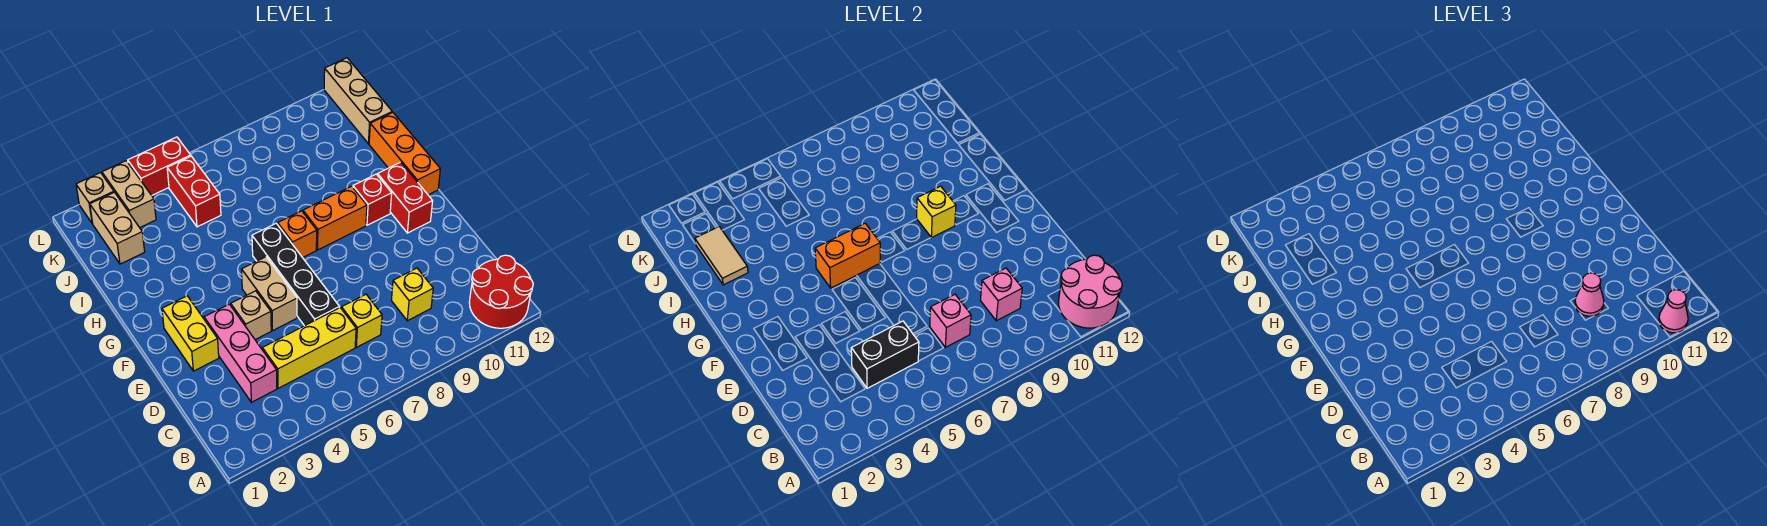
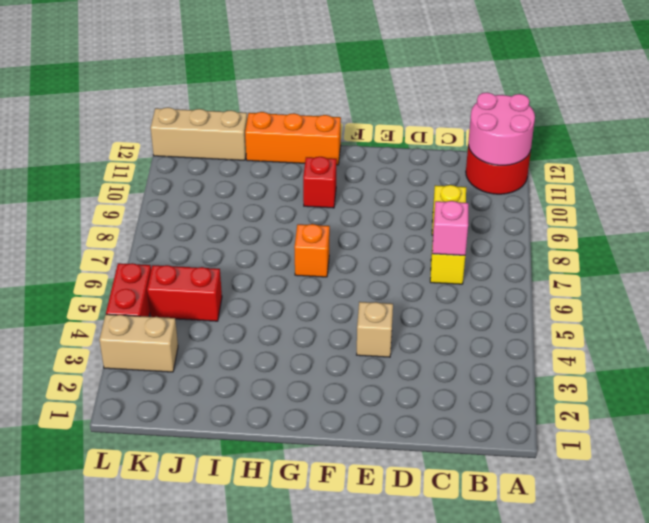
none -> pink 1x3 brick [204,304,277,402]
none -> yellow 1x3 brick [262,308,356,388]
none -> black 1x4 brick [252,223,339,326]

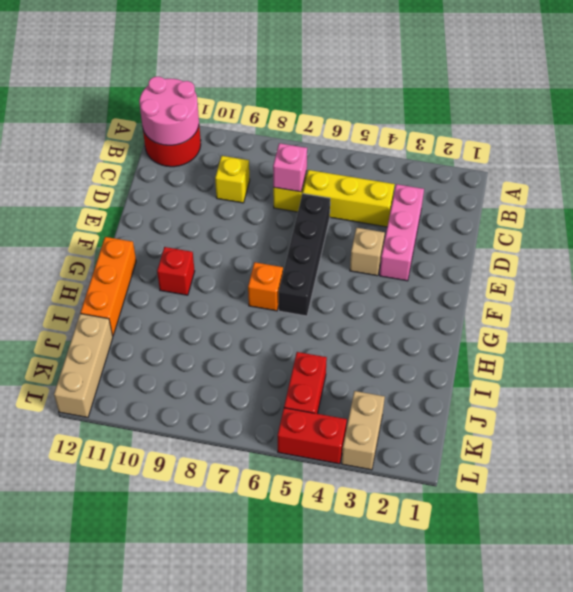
none -> yellow 1x2 brick [162,296,219,371]
none -> tan 1x2 brick [242,257,297,331]
none -> red 1x2 brick [377,162,433,233]

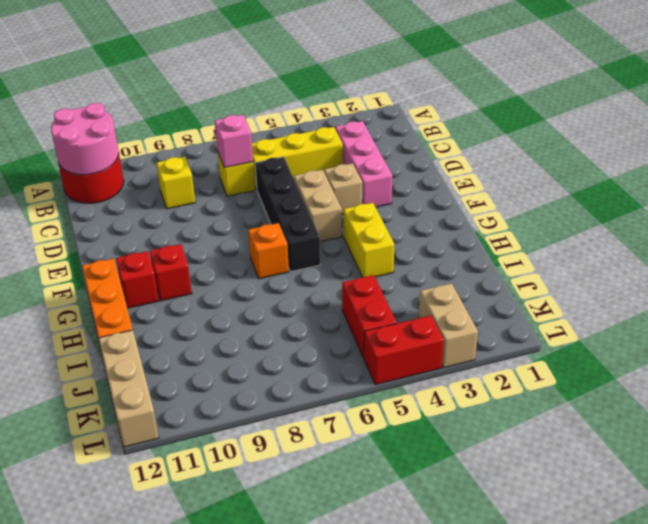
yellow 1x2 brick [344,203,394,277] -> yellow 1x2 brick moved to [162,296,219,371]
red 1x1 brick [116,251,159,308] -> red 1x2 brick [377,162,433,233]
none -> orange 1x2 brick [303,186,367,250]
none -> tan 1x2 brick [90,192,145,264]
none -> tan 1x1 brick [76,173,114,224]

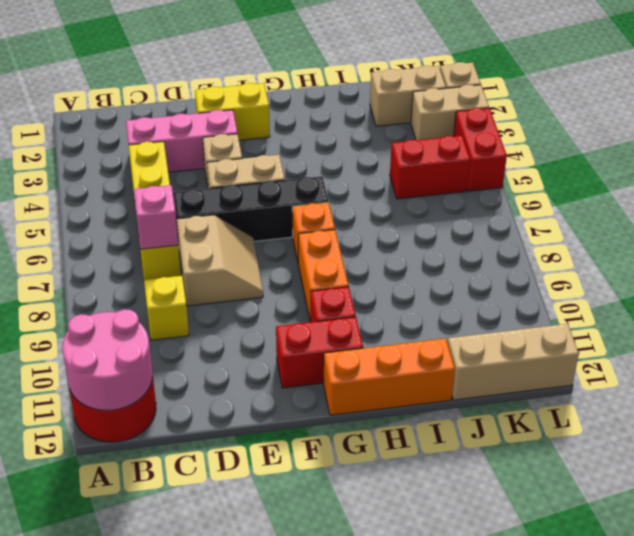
tan 2x2 slope [177,215,263,306] -> none
none -> black 1x2 brick [851,321,919,388]
none -> pink 1x1 brick [980,268,1022,321]
none -> orange 1x2 brick [815,223,880,288]

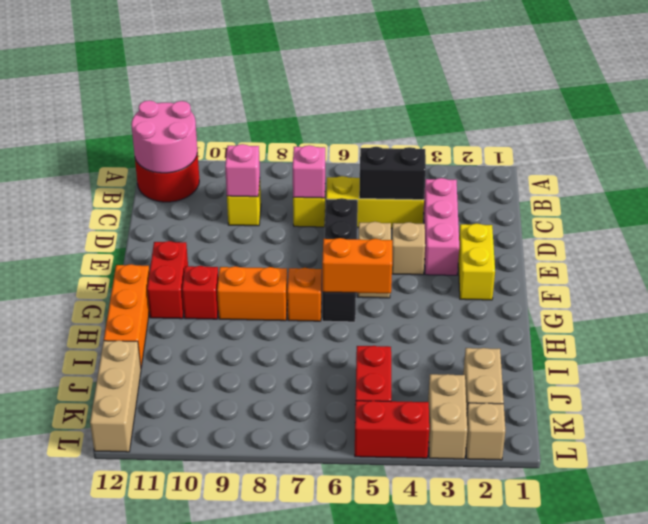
none -> yellow 1x1 brick [917,186,956,238]
none -> tan 1x2 tile [695,227,748,285]
none -> pink 1x1 cone [1659,290,1688,333]

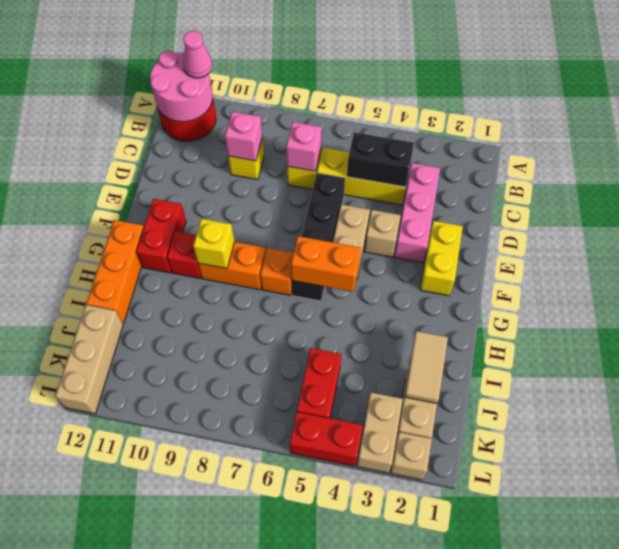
none -> pink 1x1 cone [1575,273,1604,316]

